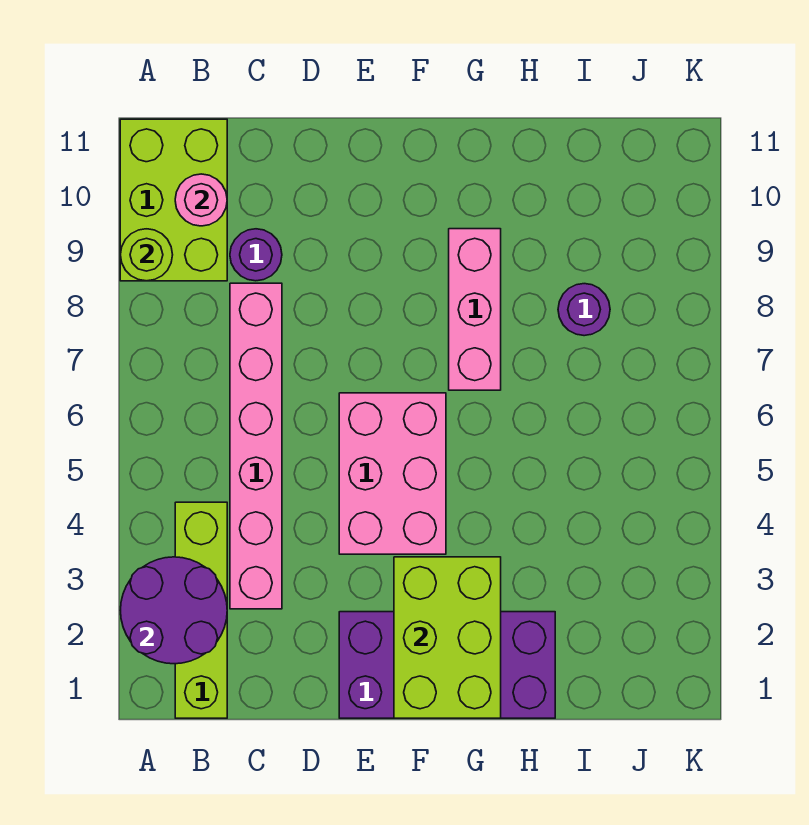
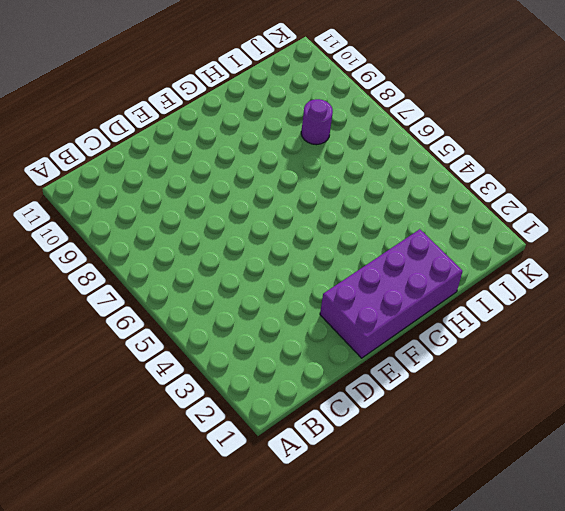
none -> lime 2x3 brick [120,119,227,281]
none -> lime 1x4 brick [175,502,227,718]
none -> pink 1x6 brick [230,283,282,609]

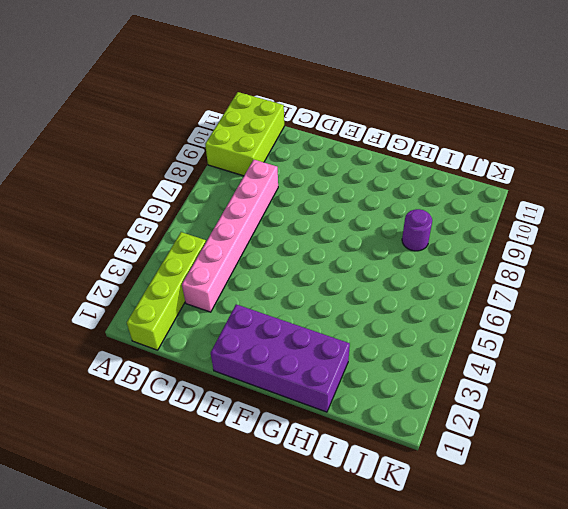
none -> purple 1x1 round brick [230,229,282,281]
none -> pink 2x3 brick [339,393,446,554]
none -> pink 1x3 brick [449,229,501,390]

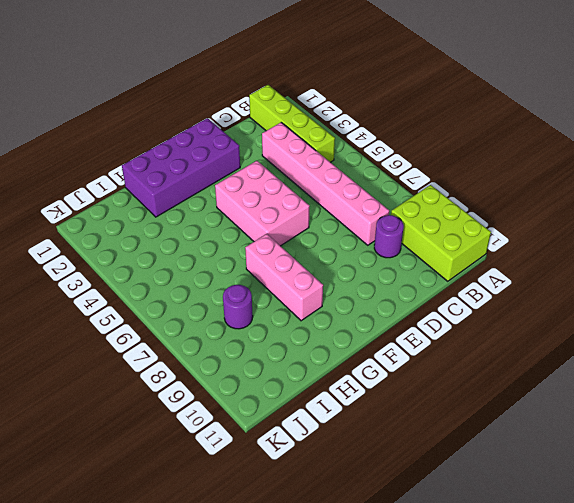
none -> purple 2x2 round brick [120,557,227,664]
none -> lime 1x1 round brick [120,229,173,281]
none -> pink 1x1 round brick [175,174,227,226]

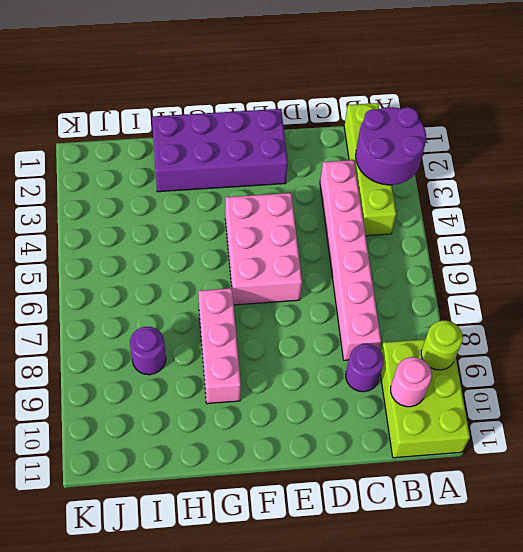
none -> lime 2x3 brick [394,557,501,718]

